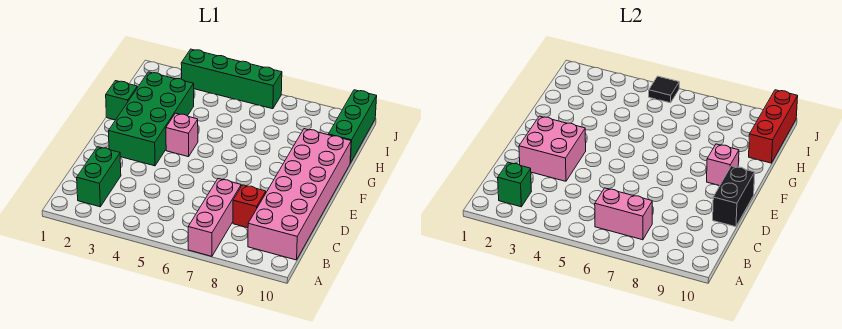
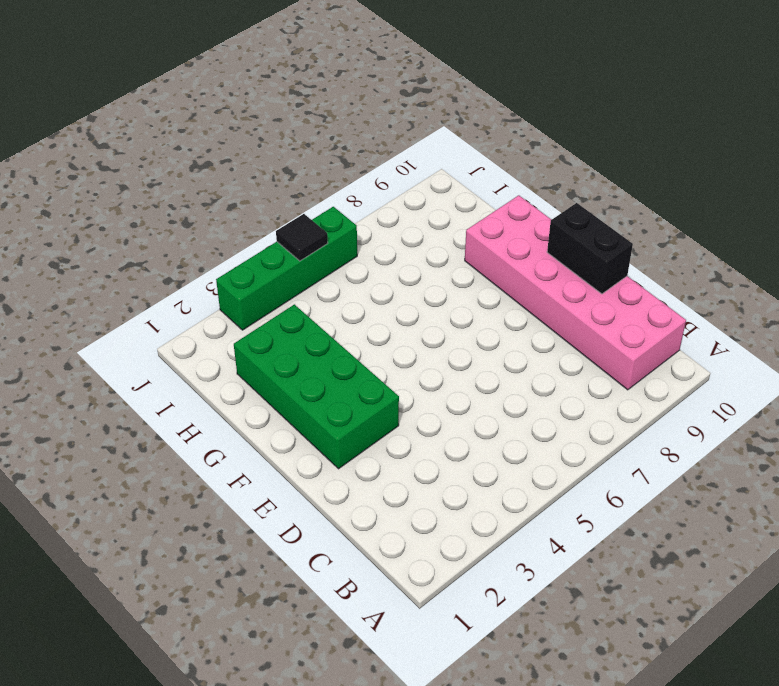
none -> pink 1x3 brick [188,179,241,256]
none -> green 1x2 brick [77,147,121,207]
none -> red 1x1 brick [233,185,266,228]

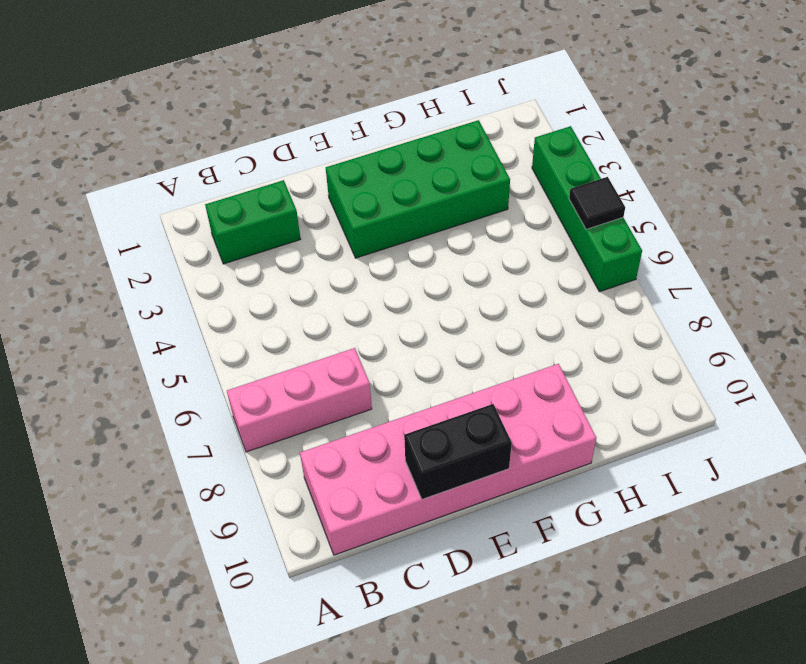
none -> red 1x1 brick [233,185,266,228]
none -> pink 1x1 brick [166,113,198,157]
none -> green 1x1 brick [106,81,137,120]

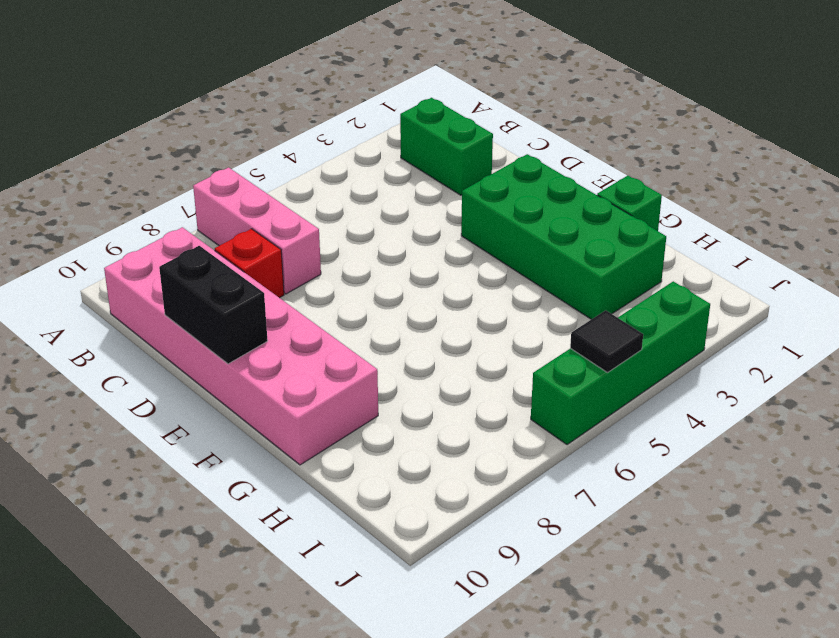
none -> pink 1x1 brick [166,113,198,157]
none -> green 1x3 brick [328,90,377,163]
none -> green 1x1 brick [498,162,531,207]

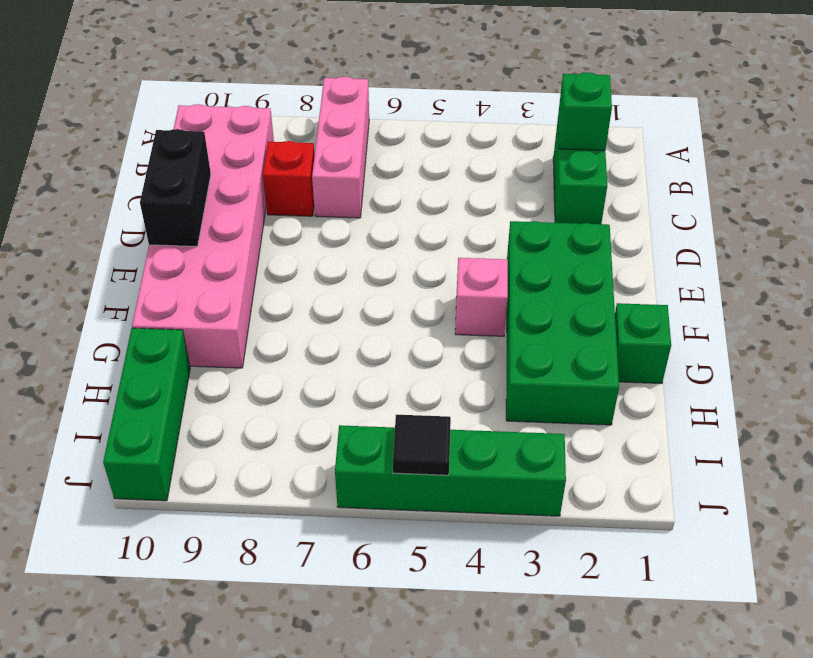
none -> pink 1x2 brick [595,188,652,240]
none -> pink 2x2 brick [519,116,586,181]
none -> pink 1x1 brick [707,144,739,186]

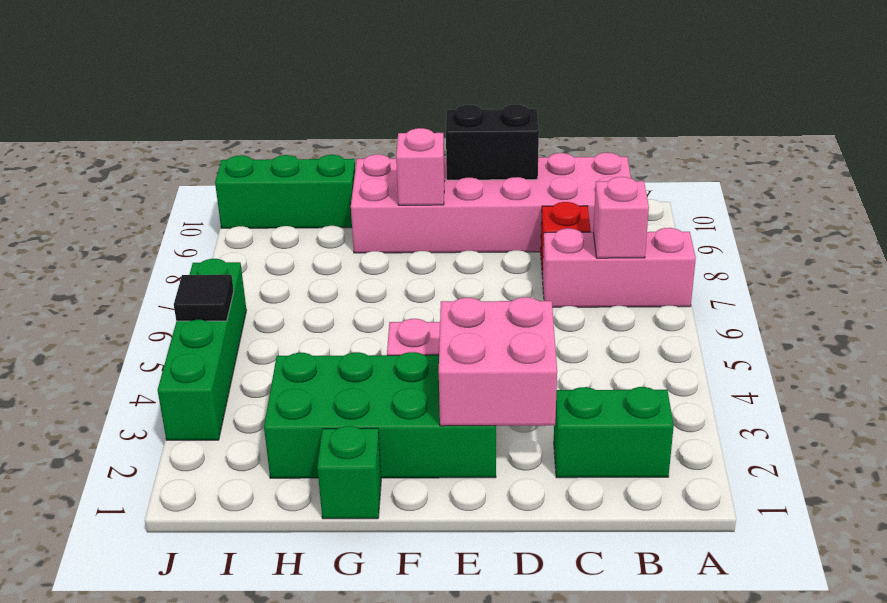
pink 1x1 brick [593,177,649,258] -> pink 1x2 brick [595,188,652,240]
none -> green 1x1 brick [498,162,531,207]
none -> red 1x3 brick [749,90,798,163]

